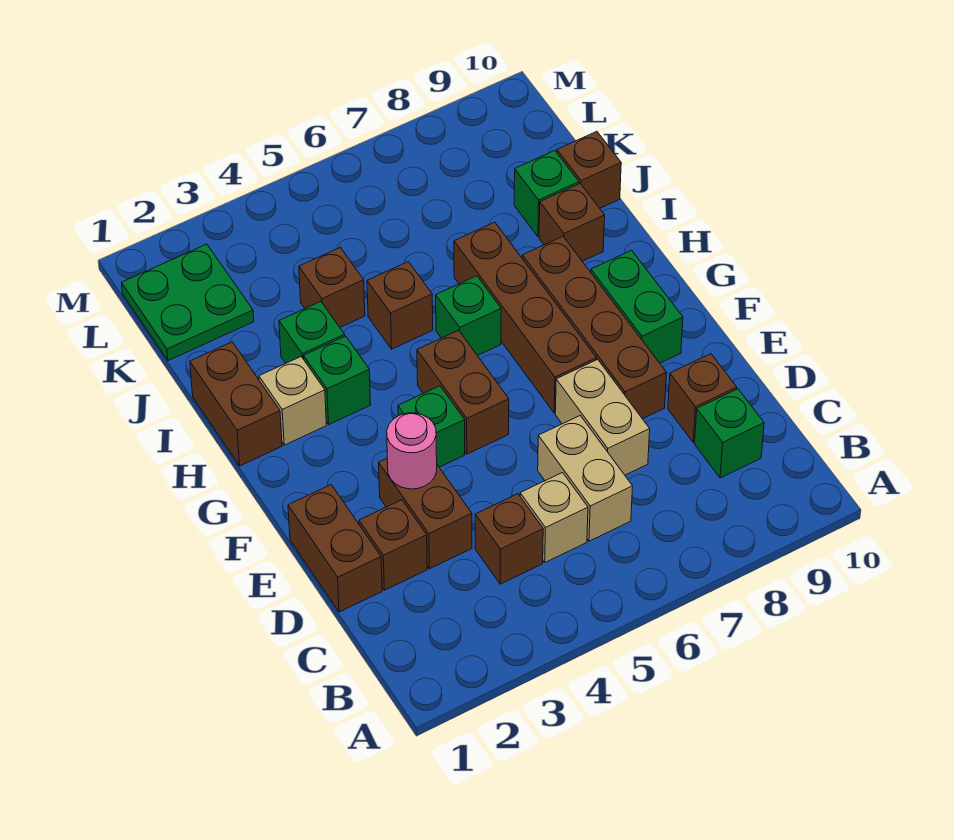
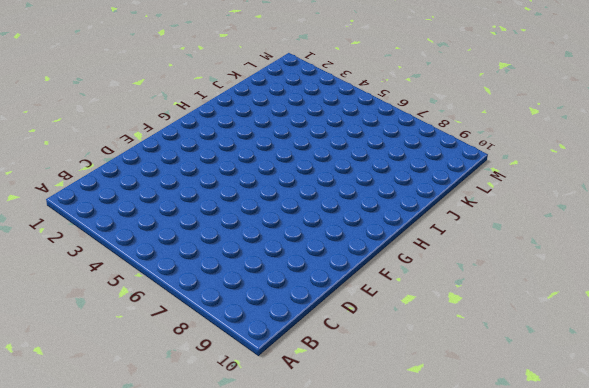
none -> brown 1x1 brick [475,494,543,584]
none -> tan 1x1 brick [520,473,588,562]
none -> tan 1x2 brick [538,416,633,541]

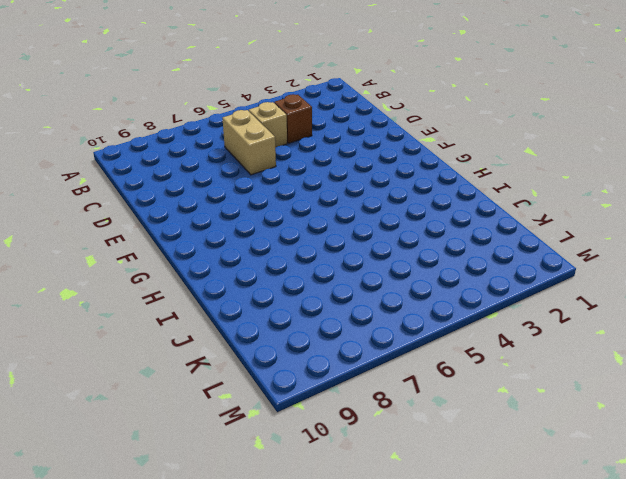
none -> green 1x1 brick [695,389,764,478]
none -> brown 1x2 brick [288,485,382,612]
none -> brown 1x1 brick [359,500,427,590]

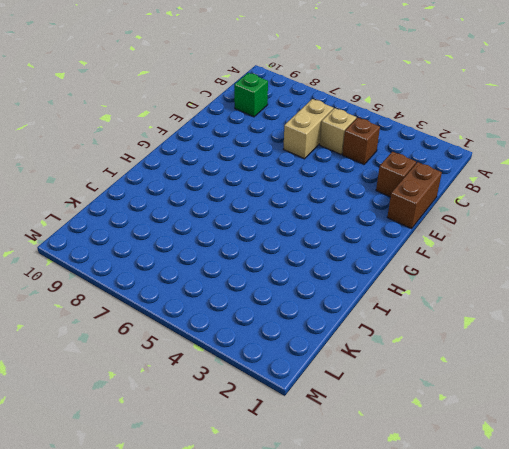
none -> brown 1x2 brick [379,459,472,569]
none -> tan 1x2 brick [555,359,650,475]
none -> brown 1x1 brick [668,354,737,442]

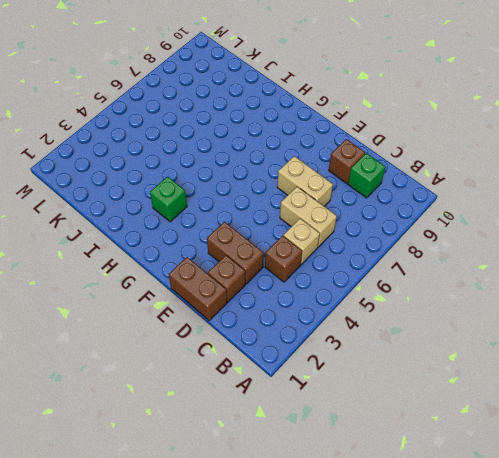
none -> brown 1x4 brick [522,236,667,419]
none -> green 1x1 brick [398,386,465,467]
none -> brown 1x2 brick [417,330,509,454]

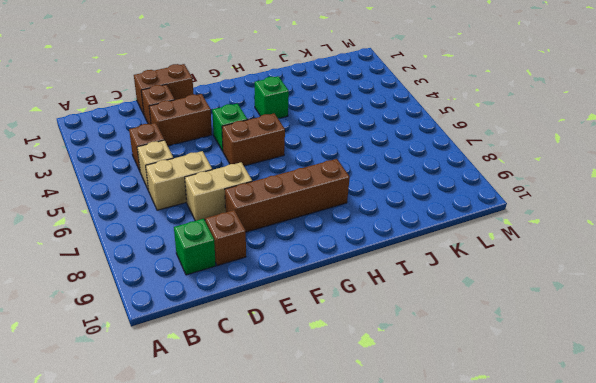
none -> brown 1x4 brick [454,222,597,413]
none -> green 1x2 brick [591,250,683,363]
none -> brown 1x2 brick [190,342,282,466]

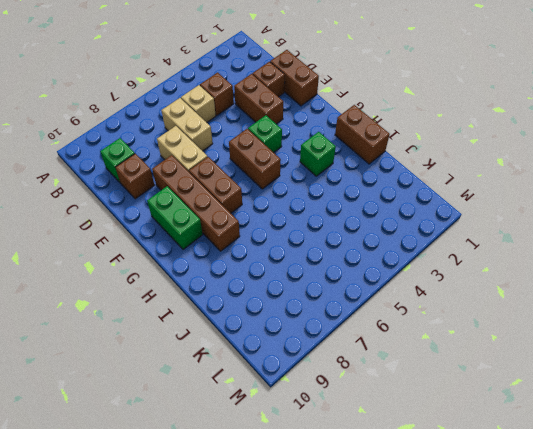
brown 1x2 brick [189,157,242,213] -> brown 1x4 brick [454,222,597,413]
none -> tan 1x1 brick [259,357,326,445]
none -> green 1x1 brick [436,276,501,356]
none -> green 1x1 brick [279,302,345,363]

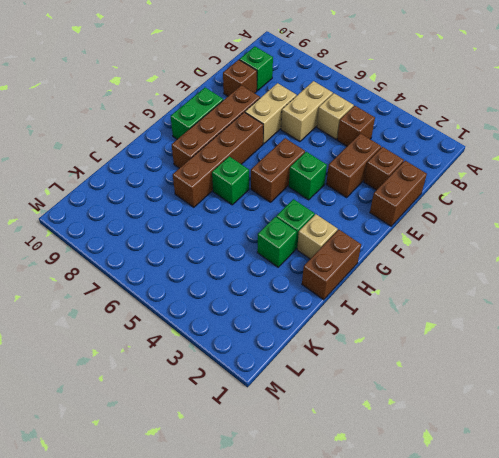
none -> brown 1x1 brick [367,262,433,349]
none -> brown 1x1 brick [539,184,605,261]
none -> brown 1x1 brick [299,248,365,327]

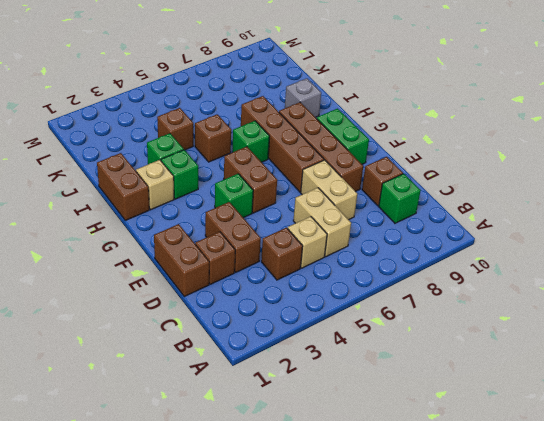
grey 1x1 brick [285,78,321,117] -> brown 1x1 brick [539,184,605,261]
none -> green 1x1 brick [514,151,579,237]
none -> brown 1x1 brick [557,132,621,208]
none -> green 2x2 plate [122,244,254,361]

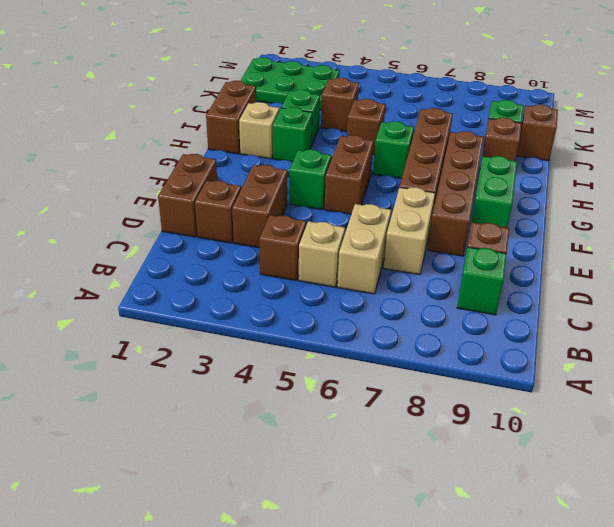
green 2x3 plate [241,57,339,110] -> green 2x2 plate [122,244,254,361]
none -> pink 1x1 round brick [387,413,437,489]

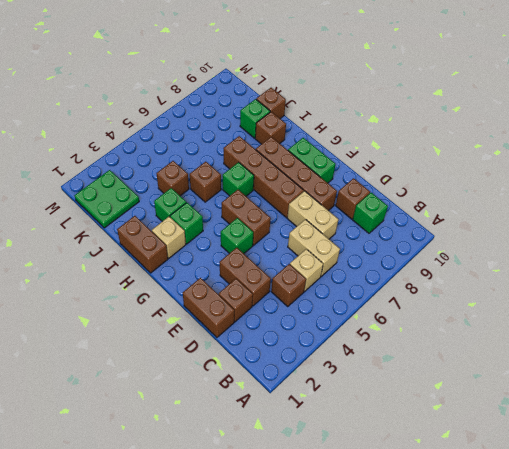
none -> pink 1x1 round brick [387,413,437,489]

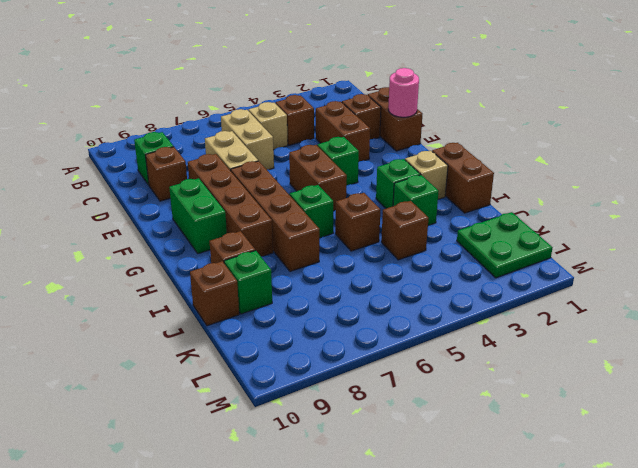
pink 1x1 round brick [388,68,419,117] -> pink 1x1 round brick moved to [387,413,437,489]

